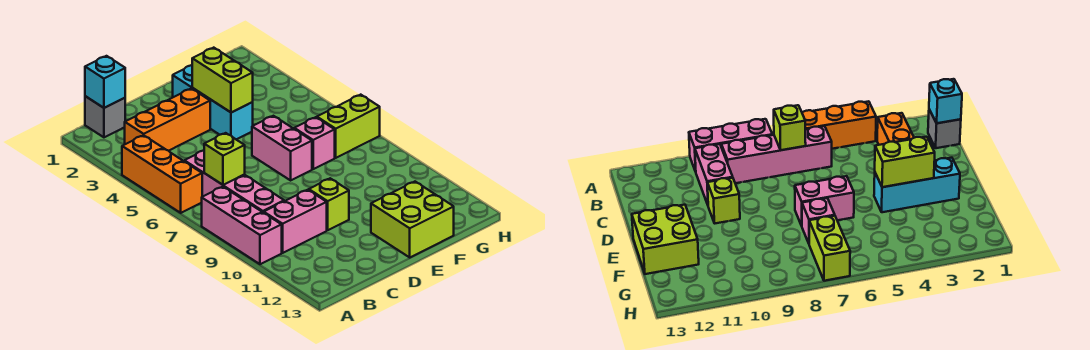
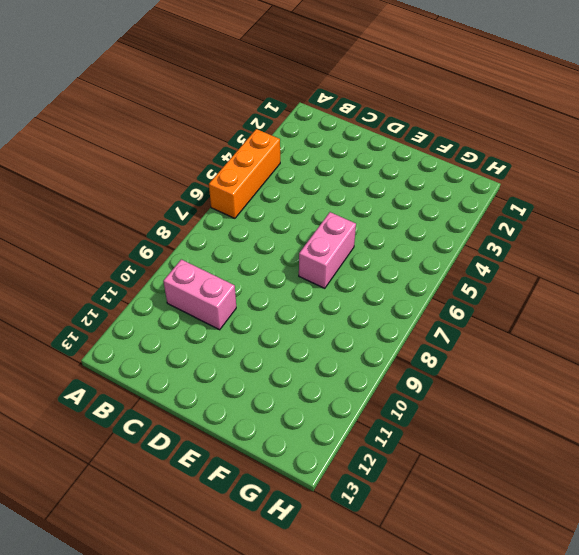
none -> pink 1x3 brick [202,187,282,264]
none -> grey 1x1 brick [85,96,125,137]
none -> orange 1x3 brick [125,88,210,151]

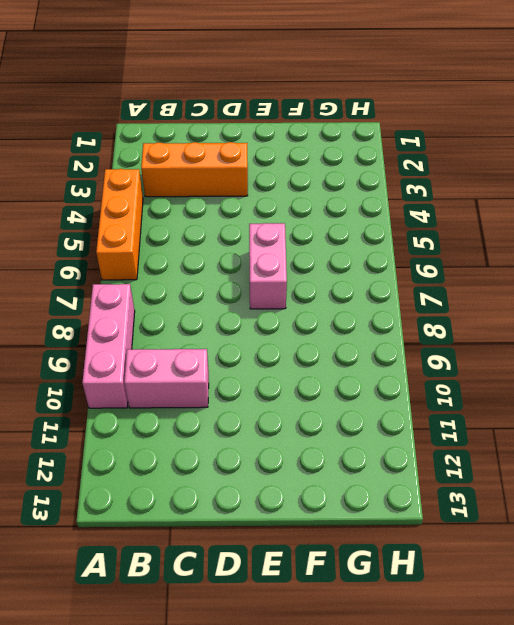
none -> grey 1x1 brick [85,96,125,137]
none -> pink 1x4 brick [184,151,284,213]
none -> lime 1x1 brick [309,178,349,230]

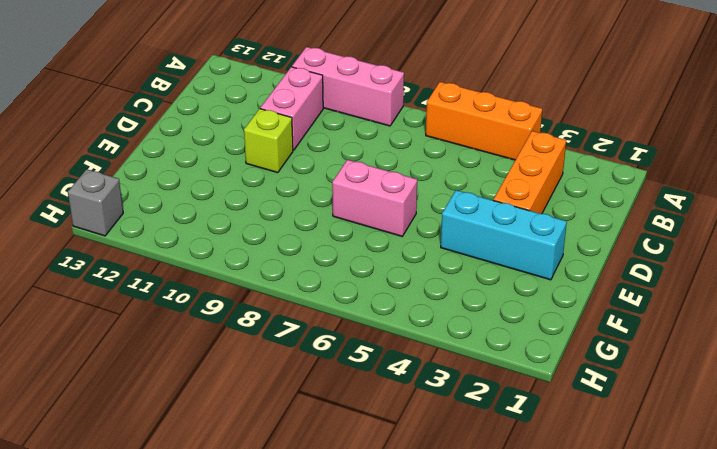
grey 1x1 brick [68,169,123,236] -> grey 1x1 brick moved to [85,96,125,137]
none -> pink 1x4 brick [184,151,284,213]
none -> lime 2x2 brick [371,182,454,257]
none -> pink 1x1 brick [294,117,335,169]

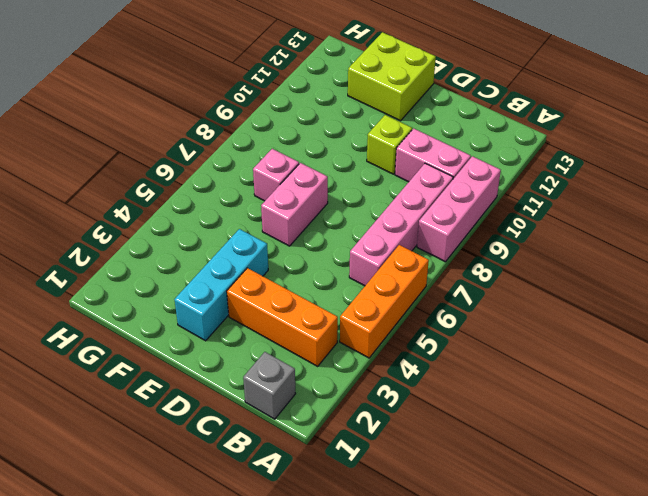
none -> lime 1x2 brick [317,95,380,158]
none -> cyan 1x1 brick [85,56,125,108]
none -> lime 1x1 brick [204,133,245,185]

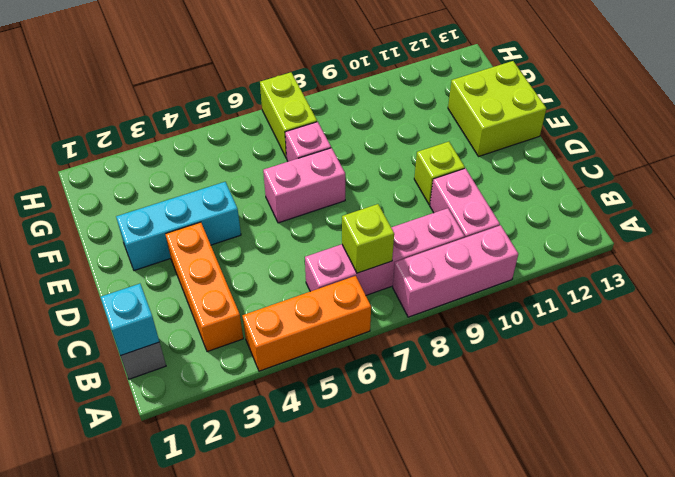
none -> lime 1x2 brick [192,48,253,113]

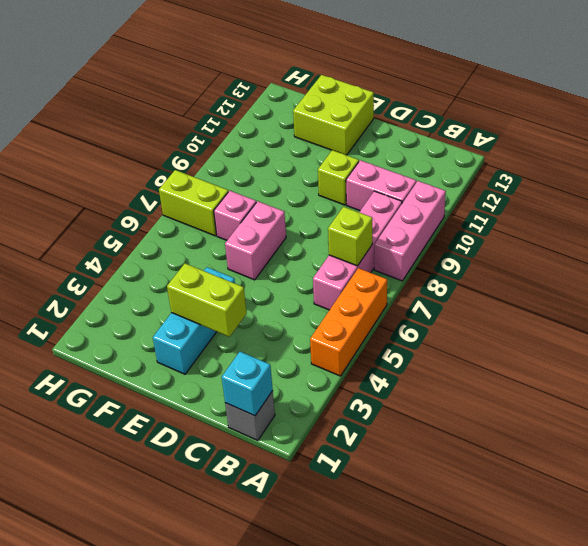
lime 1x2 brick [167,263,247,337] -> lime 1x2 brick turned to [192,48,253,113]
none -> orange 1x3 brick [125,88,210,151]

